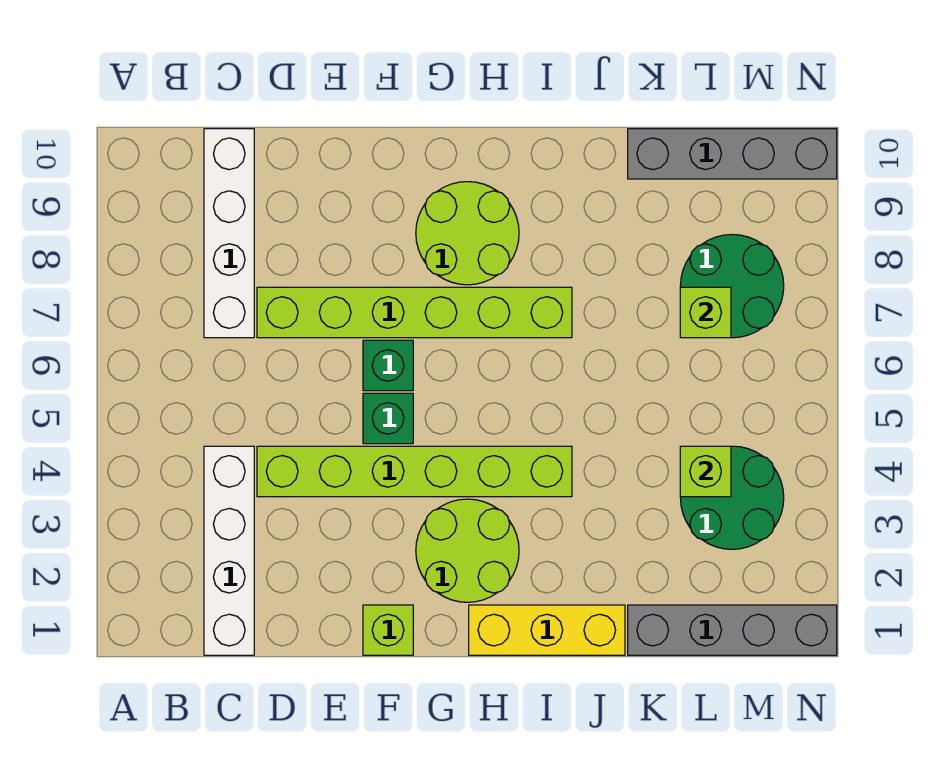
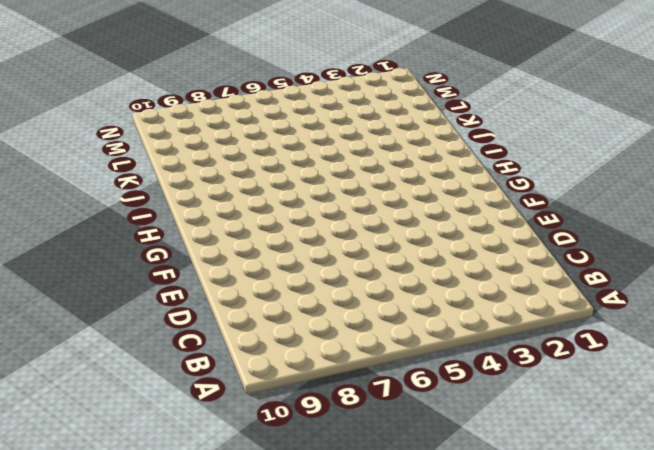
none -> white 1x4 brick [204,446,254,655]
none -> white 1x4 brick [204,129,254,338]
none -> lime 1x6 brick [257,446,572,497]

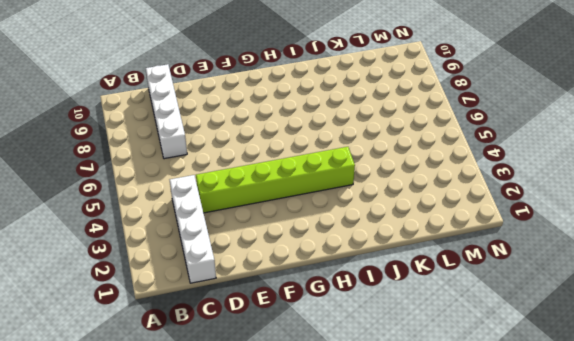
none -> lime 1x6 brick [257,287,572,338]
none -> lime 1x1 brick [363,605,413,655]
none -> green 1x1 brick [363,393,413,444]

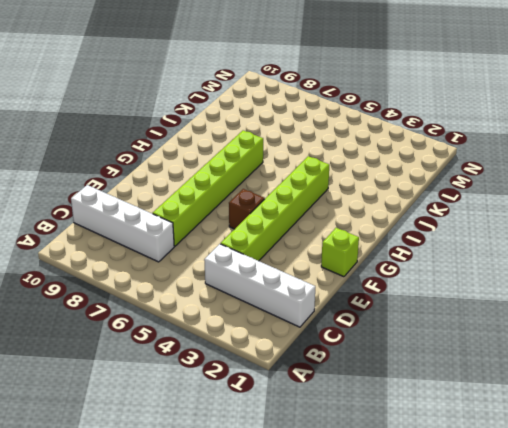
brown 1x1 brick [229,189,265,229] -> green 1x1 brick [363,393,413,444]
none -> green 1x1 brick [363,340,413,391]
none -> lime 2x2 round brick [416,499,519,602]
none -> lime 2x2 round brick [416,182,519,285]

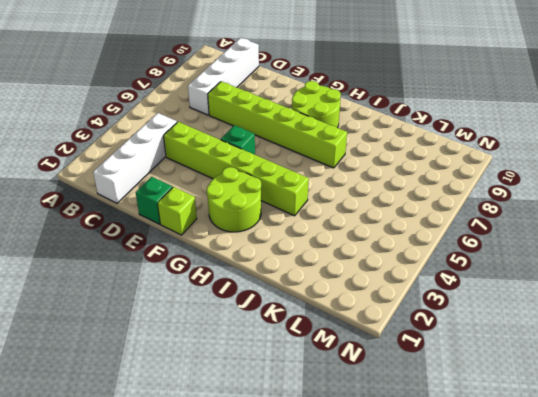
green 1x1 brick [136,177,173,224] -> green 1x1 brick moved to [363,340,413,391]
none -> yellow 1x3 brick [469,605,625,655]
none -> grey 1x4 brick [628,605,837,655]
none -> grey 1x4 brick [628,129,837,179]

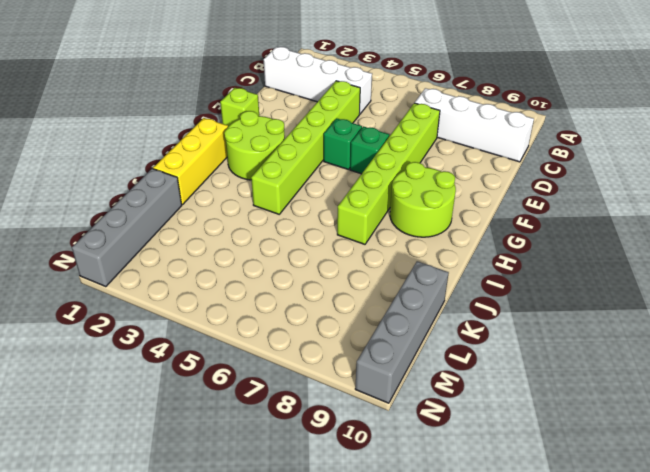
none -> green 2x2 round brick [680,446,784,549]
none -> green 2x2 round brick [680,234,784,338]
none -> lime 1x1 brick [680,446,731,497]

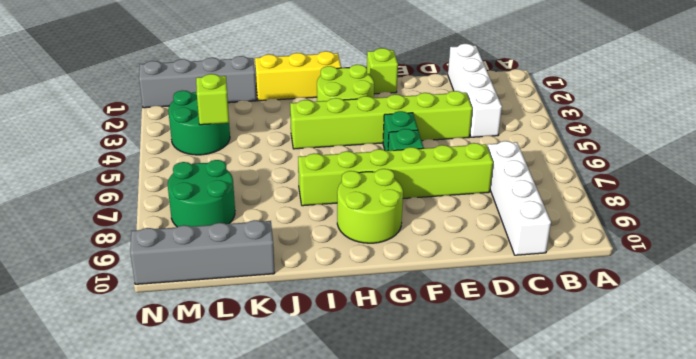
none -> lime 1x1 brick [680,287,731,338]

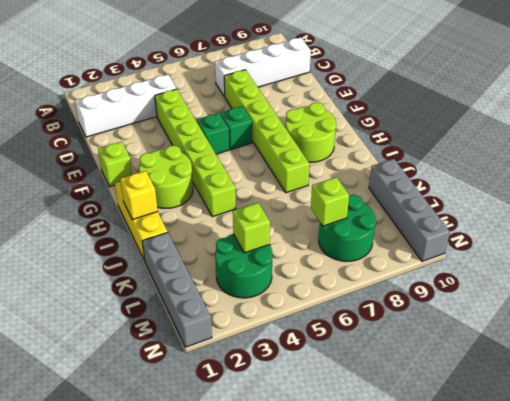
yellow 1x1 brick [120,171,158,220] -> none

